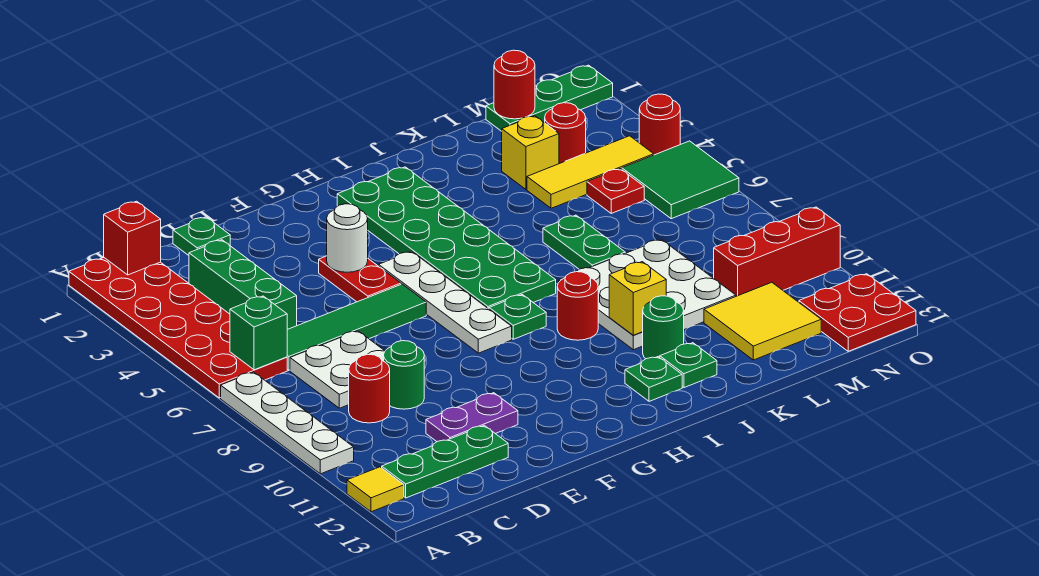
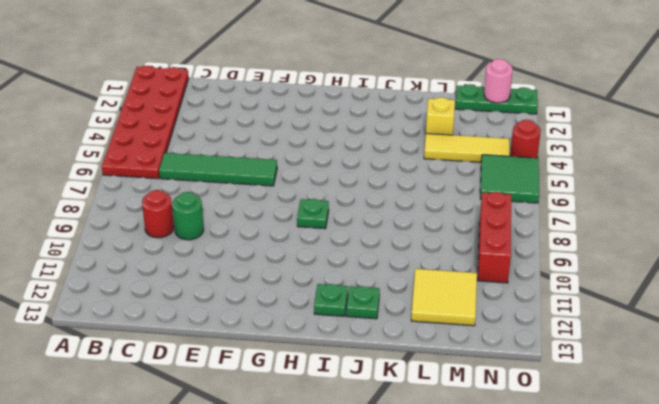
pink 1x1 round brick [484,59,513,103] -> none
red 1x3 brick [478,192,511,283] -> red 1x3 brick turned to [714,207,840,296]
none -> white 1x4 plate [221,372,354,474]
none -> yellow 1x1 tile [347,467,404,512]
none -> green 1x3 plate [382,425,508,498]
none -> green 1x3 brick [189,240,297,330]

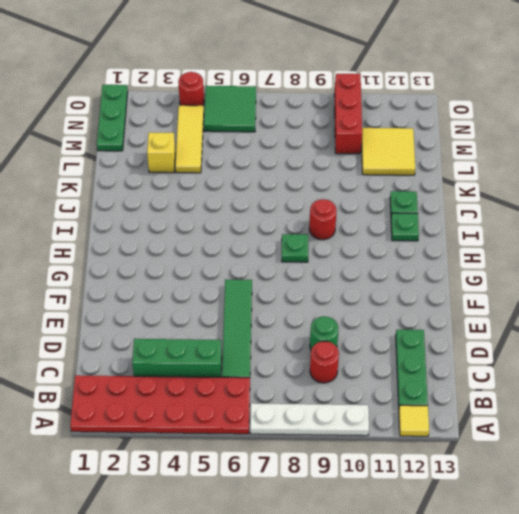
none -> white 2x2 plate [290,331,385,408]
none -> green 1x1 plate [173,217,230,255]
none -> purple 1x2 plate [426,393,518,441]
none -> red 1x2 plate [319,256,401,302]

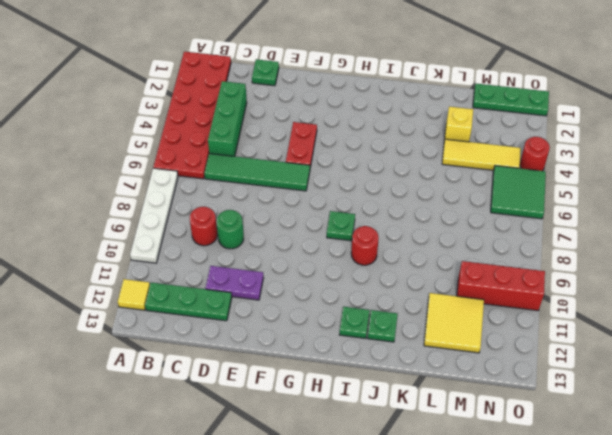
none -> white 2x2 plate [290,331,385,408]
none -> white 1x4 plate [379,251,512,353]
none -> green 2x6 plate [337,167,556,309]
none -> white 3x3 plate [559,239,736,350]

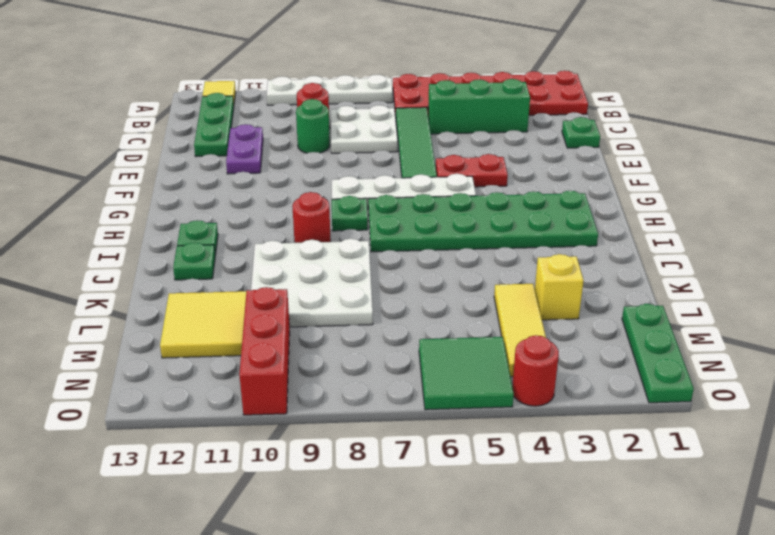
none -> green 1x1 round brick [643,296,684,359]
none -> green 1x2 plate [543,215,625,269]
none -> red 1x1 round brick [545,103,586,164]
none -> red 1x1 plate [587,169,644,213]

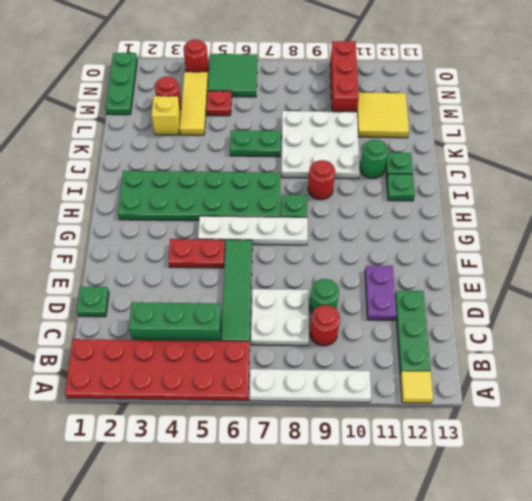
none -> red 2x2 plate [799,274,916,351]
none -> red 1x1 brick [104,201,161,275]
none -> green 1x1 brick [230,296,287,370]
none -> white 1x1 round brick [327,204,368,272]

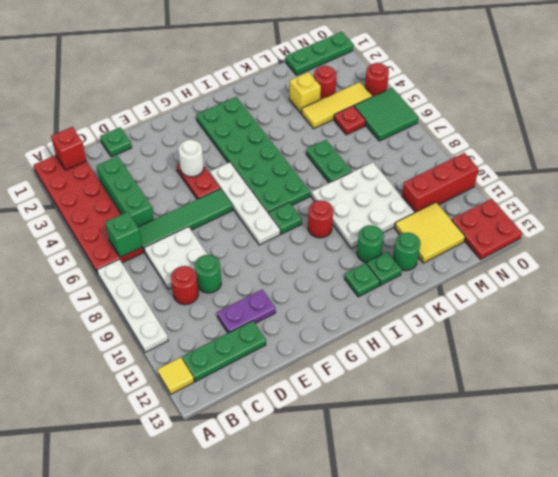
green 1x1 round brick [393,233,420,271] -> none
none -> yellow 1x1 brick [609,262,666,335]
none -> red 1x1 round brick [494,50,535,119]

